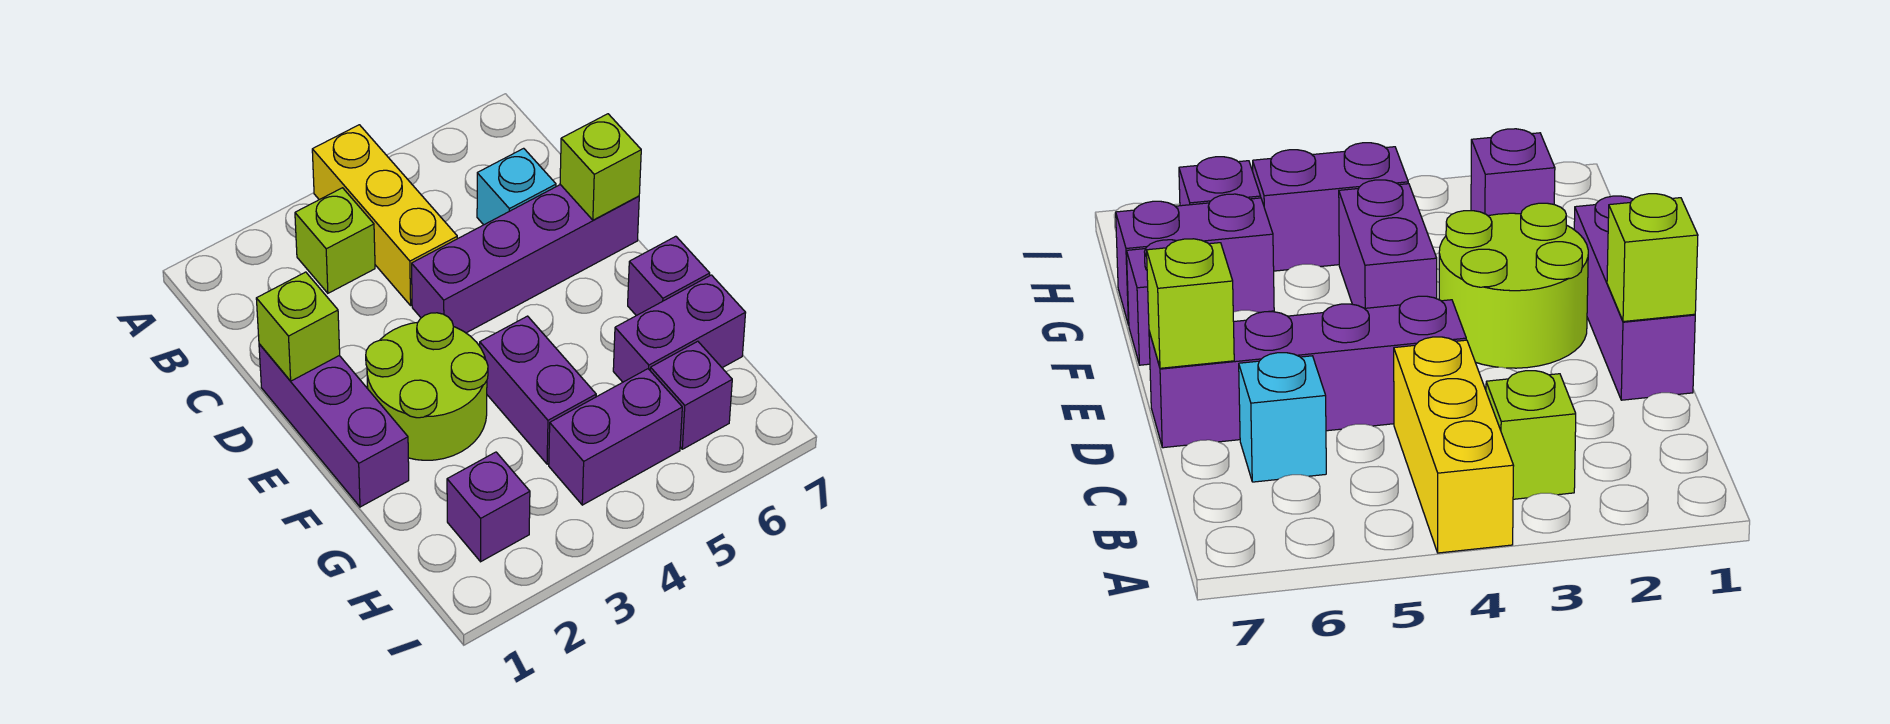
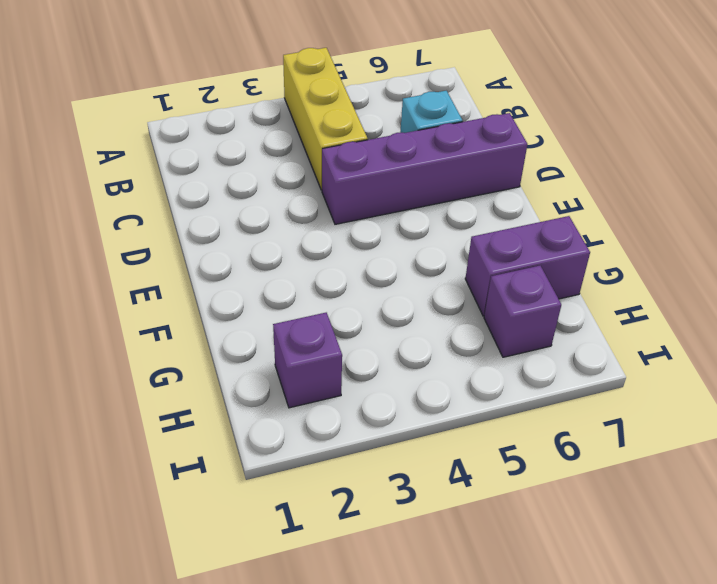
none -> lime 1x1 brick [295,188,375,293]
none -> purple 1x3 brick [259,344,409,507]
none -> lime 2x2 round brick [366,313,488,460]

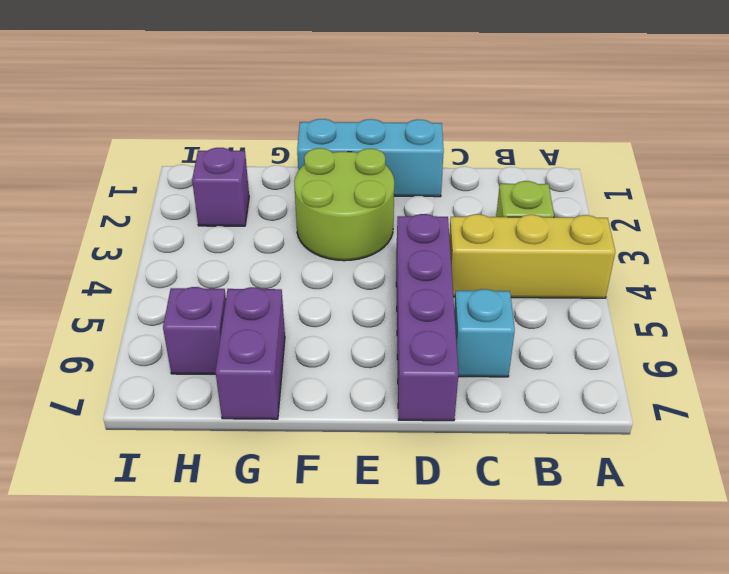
cyan 1x3 brick [297,119,444,197] -> purple 1x3 brick [259,344,409,507]
none -> purple 1x2 brick [480,316,596,464]
none -> purple 1x1 brick [628,236,710,316]
none -> purple 1x2 brick [549,369,682,505]

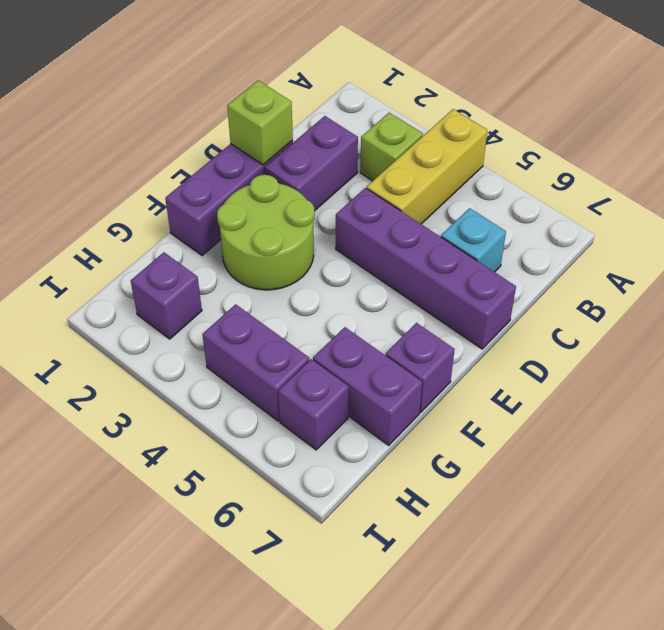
purple 1x2 brick [265,116,358,211] -> purple 1x2 brick moved to [480,316,596,464]
none -> lime 1x1 brick [560,114,641,220]

